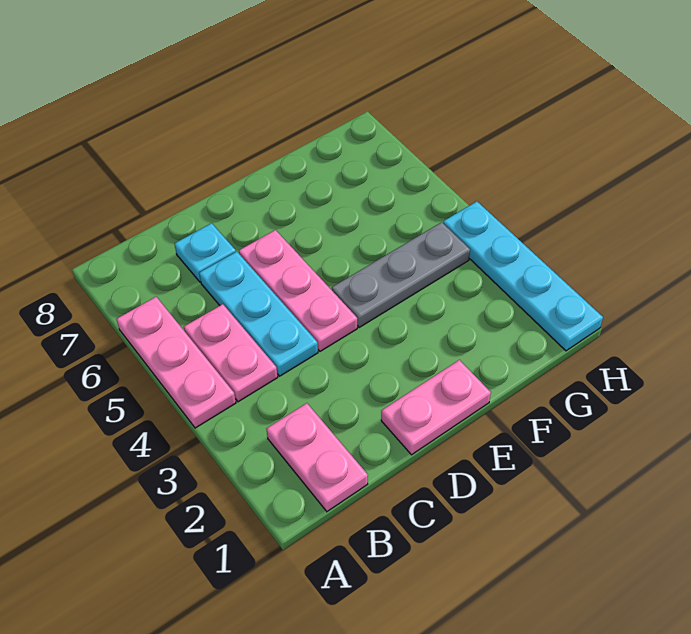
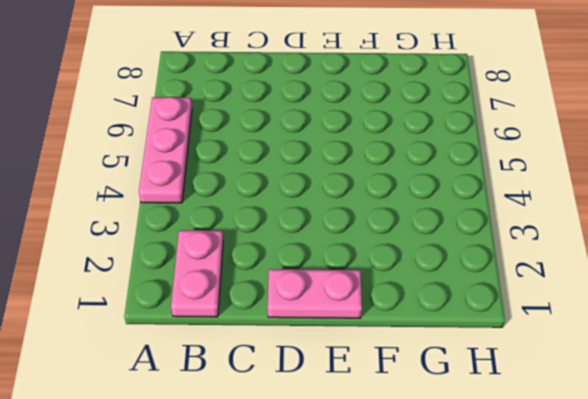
none -> pink 1x2 plate [184,304,278,402]
none -> cyan 1x3 plate [199,252,318,376]

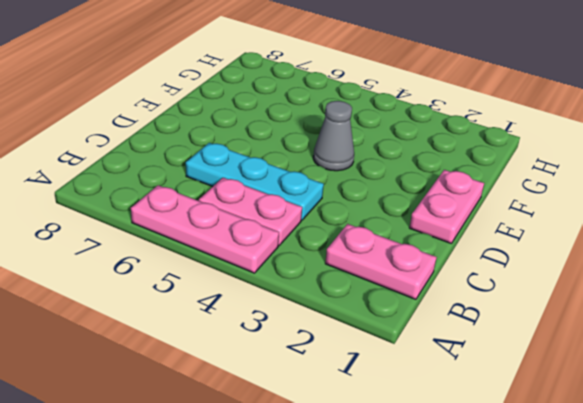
grey 1x1 cone [313,101,354,171] -> grey 1x3 plate [332,222,470,327]
none -> cyan 1x1 plate [174,223,236,282]
none -> pink 1x3 plate [239,230,357,351]

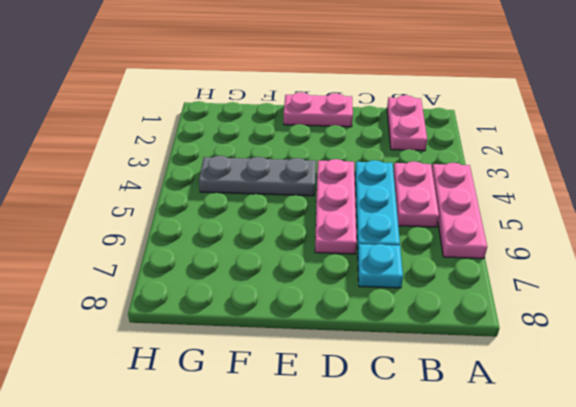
none -> cyan 1x4 plate [443,201,603,351]

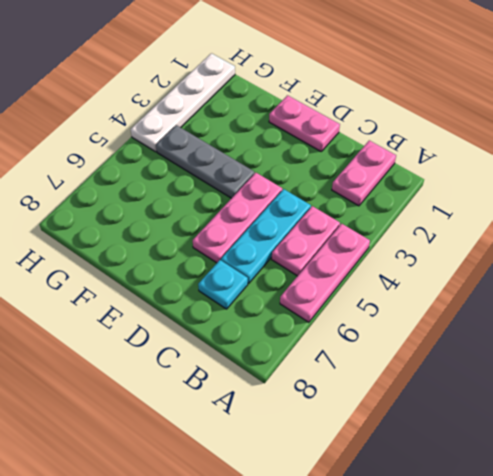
white 1x4 plate [131,53,235,152] -> cyan 1x4 plate [443,201,603,351]

